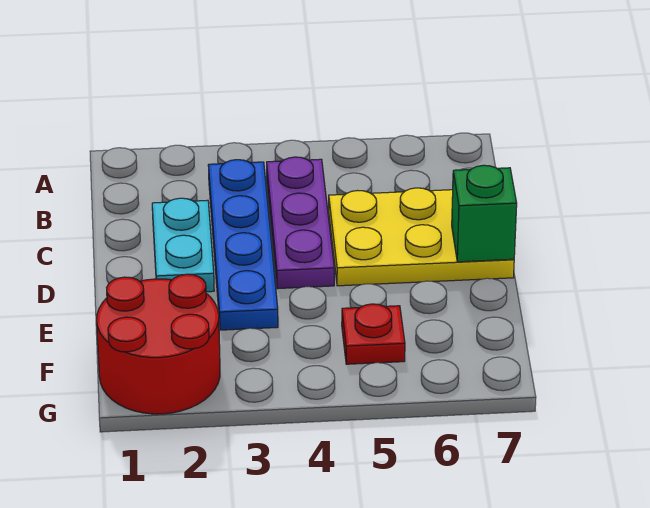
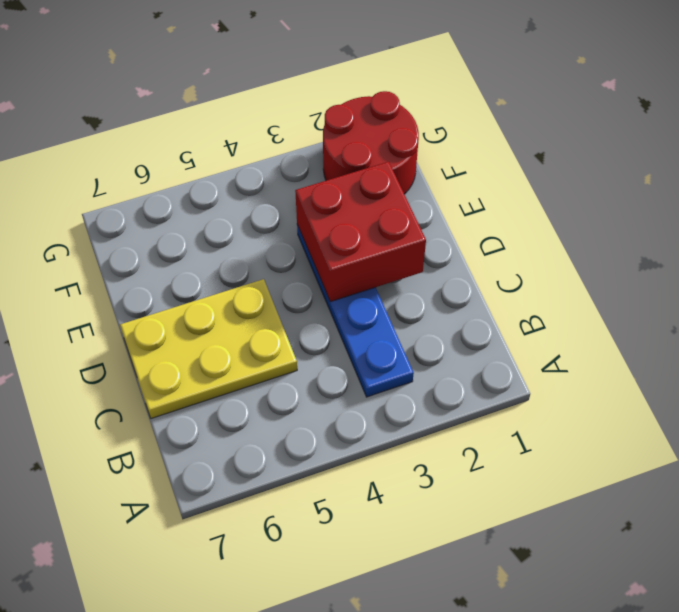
red 2x2 brick [295,162,426,302] -> none
none -> purple 1x3 plate [267,157,334,289]
none -> cyan 1x2 plate [152,198,214,292]

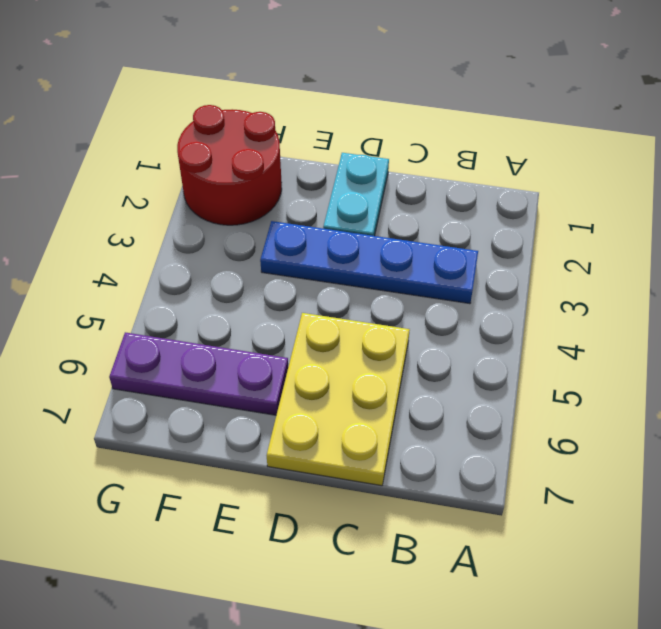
cyan 1x2 plate [323,153,389,236] -> cyan 1x2 plate turned to [152,198,214,292]
purple 1x3 plate [109,332,288,415] -> purple 1x3 plate moved to [267,157,334,289]
none -> red 1x1 plate [342,304,405,364]
none -> green 1x1 brick [452,165,517,262]

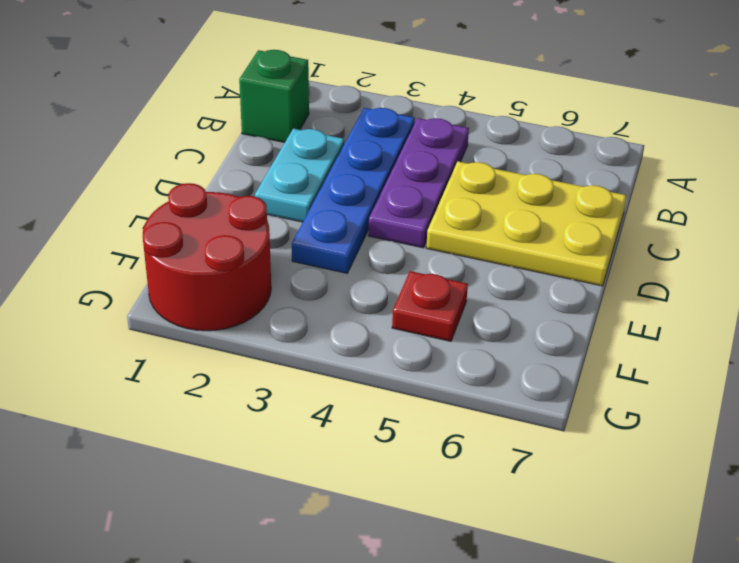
green 1x1 brick [239,50,309,142] -> green 1x1 brick moved to [452,165,517,262]

